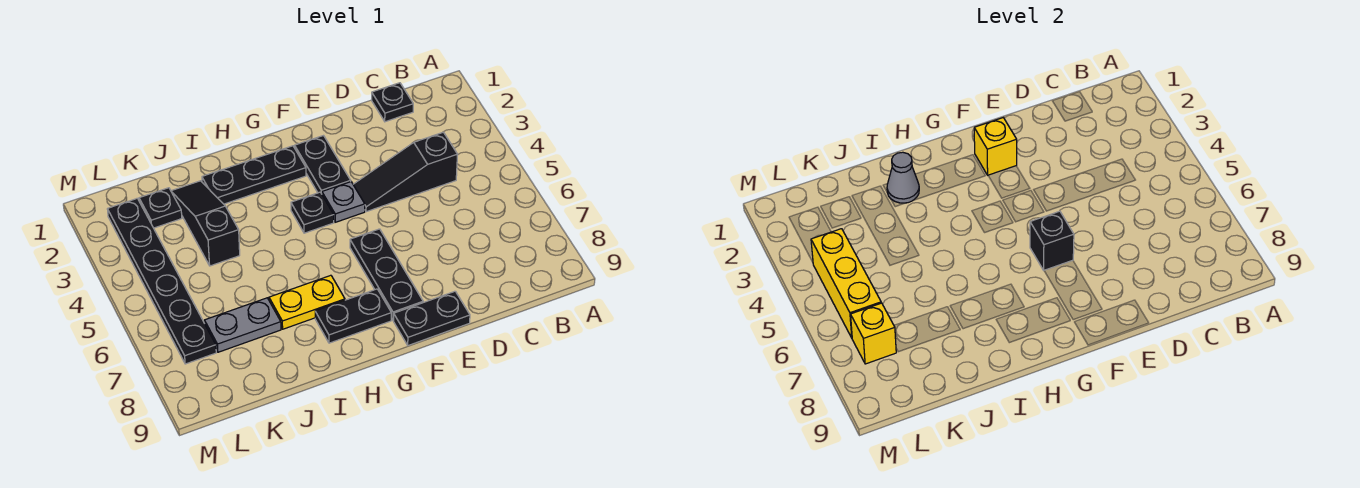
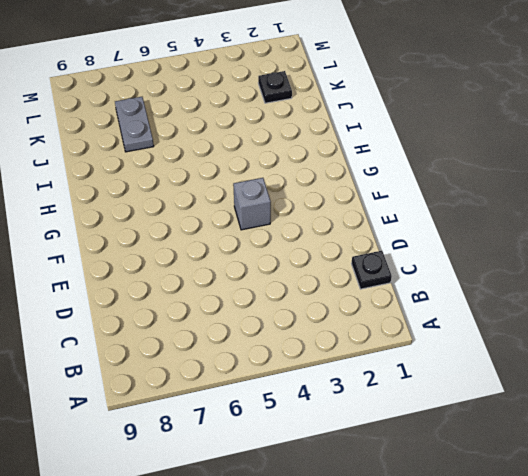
grey 1x1 brick [233,178,271,230] -> grey 1x1 plate [322,182,365,222]
none -> black 1x3 slope [353,132,458,212]
none -> black 1x2 plate [394,291,470,345]
none -> black 1x2 plate [295,136,351,194]

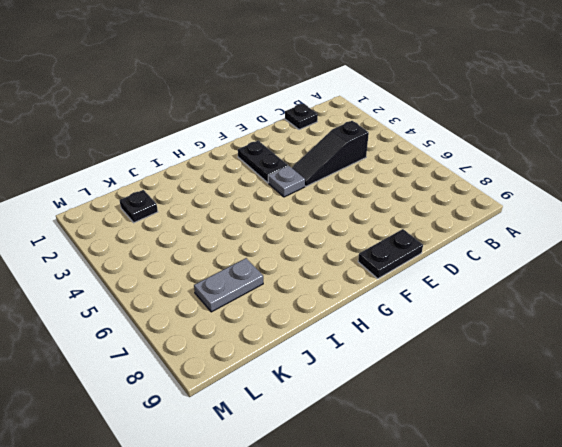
none -> black 1x3 plate [350,229,423,320]
none -> black 1x3 plate [202,146,306,204]
none -> black 1x1 plate [291,192,334,233]

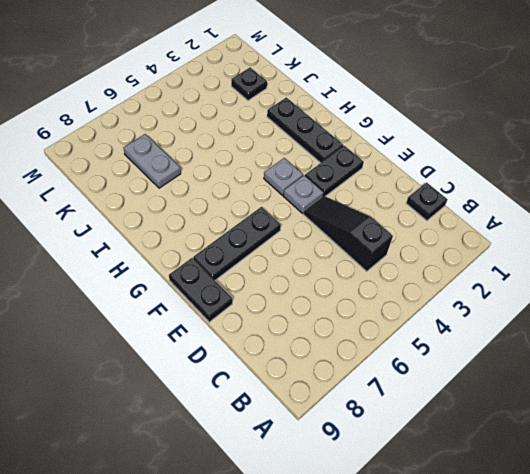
grey 1x1 plate [264,158,303,195] -> black 1x1 plate [291,192,334,233]
none -> black 1x2 plate [315,289,391,343]
none -> yellow 1x2 plate [269,275,345,329]
none -> black 1x3 slope [171,181,240,266]

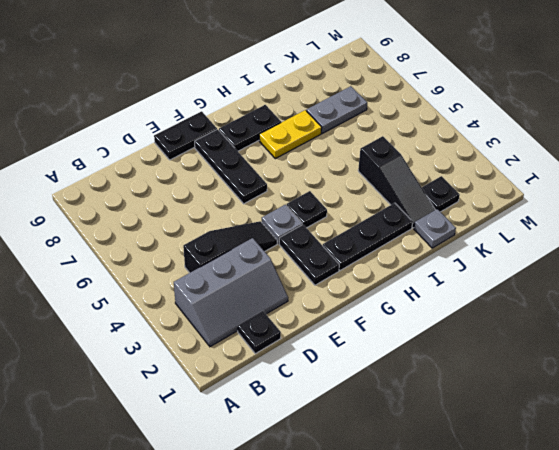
grey 2x3 slope [174,238,288,347] -> none
grey 1x1 plate [414,209,456,248] -> none
none -> black 1x6 plate [107,198,216,364]
none -> yellow 1x1 brick [974,118,1017,175]
none -> black 1x1 brick [1030,211,1074,270]

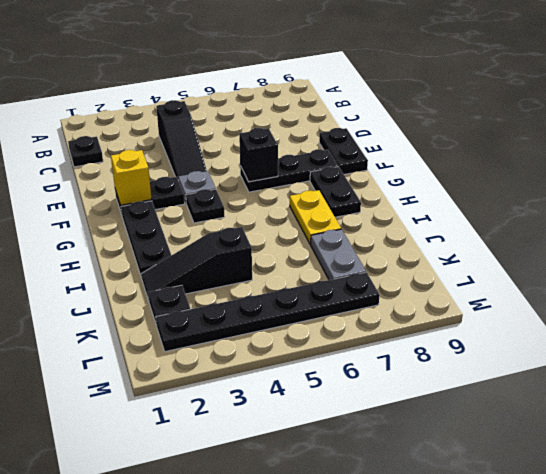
none -> grey 1x1 cone [887,152,919,203]
none -> yellow 1x3 brick [811,229,881,338]
none -> yellow 1x1 brick [851,303,896,364]

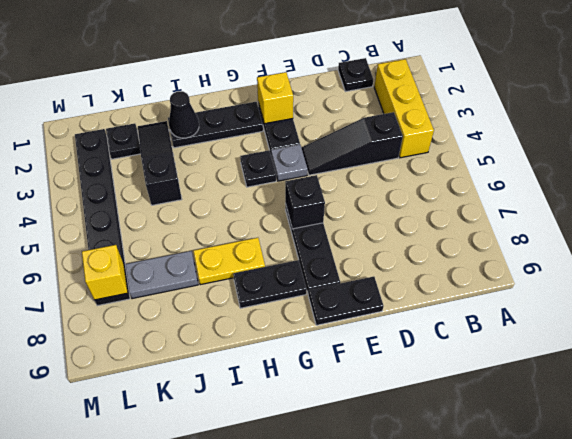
yellow 1x3 brick [374,59,434,158] -> yellow 1x3 brick moved to [811,229,881,338]
black 1x1 cone [169,91,199,138] -> grey 1x1 cone [887,152,919,203]

